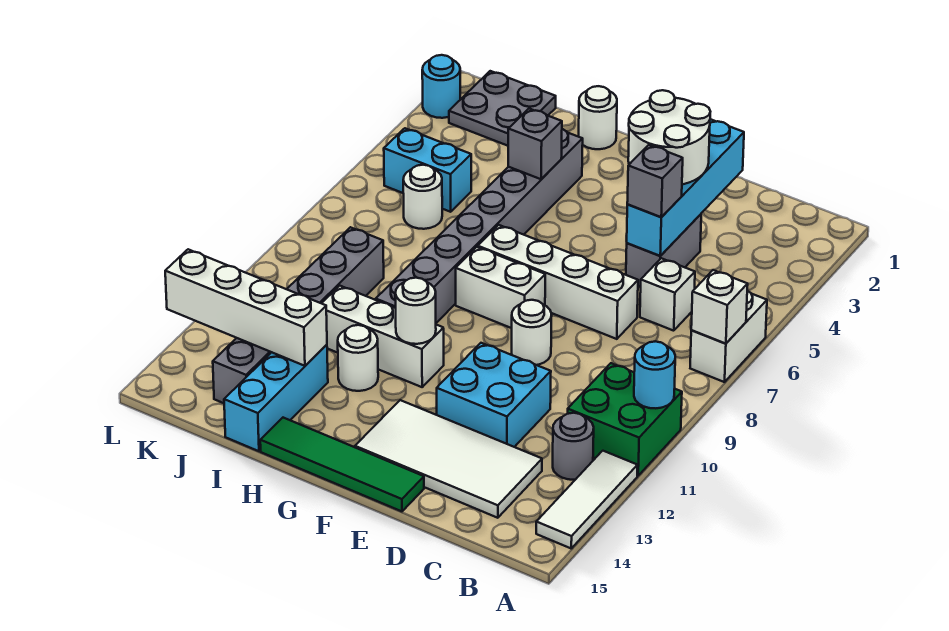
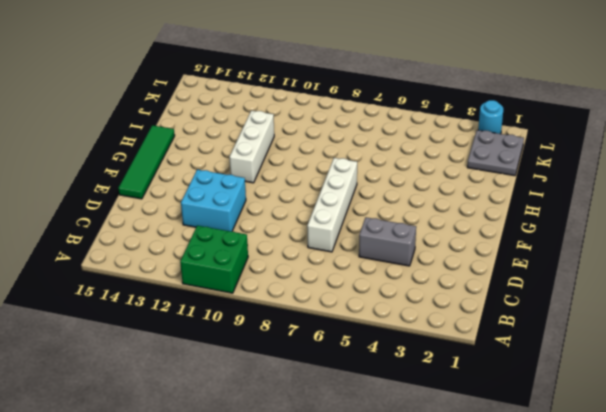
none -> white 1x2 brick [690,291,767,382]
none -> white 1x3 tile [536,451,637,548]
none -> grey 1x1 round brick [553,413,594,480]
none -> white 1x1 brick [640,258,695,331]

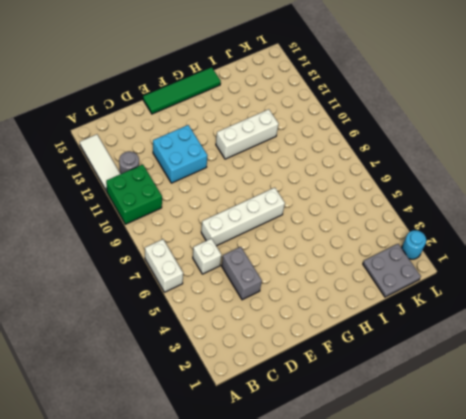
none -> white 2x4 tile [355,400,542,518]
none -> white 1x1 round brick [512,300,552,365]
none -> white 1x2 brick [456,247,545,328]
none -> white 1x1 round brick [579,86,617,149]

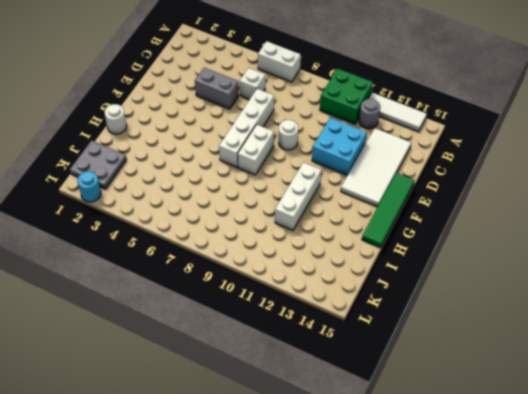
none -> grey 1x8 brick [376,129,583,323]
none -> white 1x1 round brick [338,325,378,391]
none -> cyan 1x3 brick [224,345,328,451]
none -> cyan 1x2 brick [384,128,471,212]

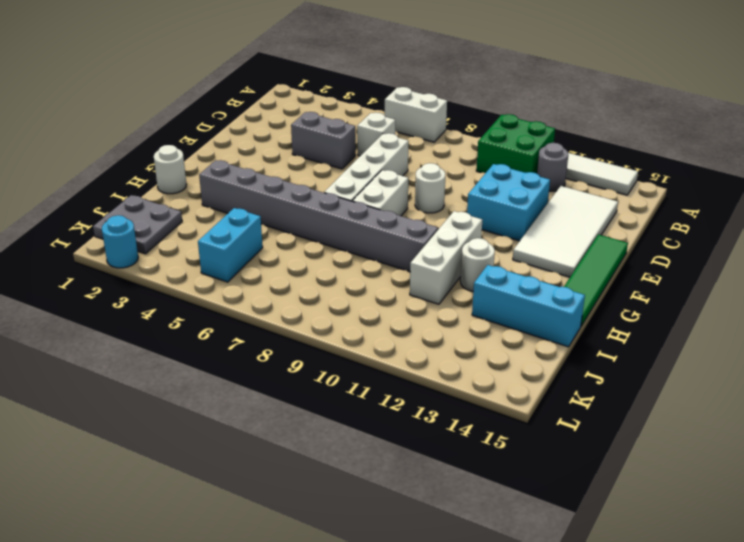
none -> white 1x1 round brick [403,165,442,229]
none -> grey 1x6 brick [213,227,384,403]
none -> white 1x1 brick [691,270,748,344]
none -> cyan 1x1 round brick [634,341,675,408]

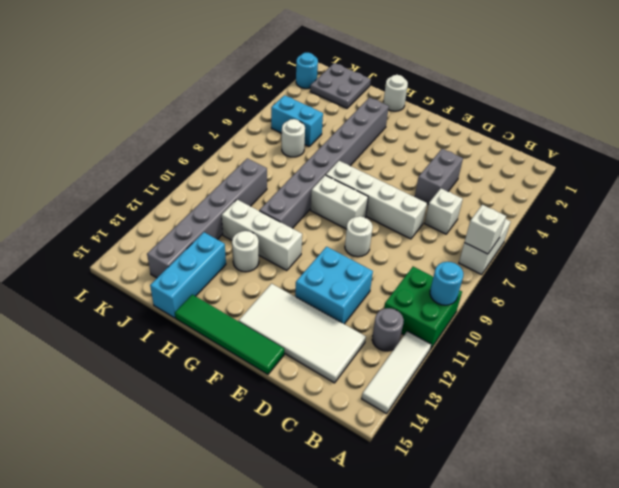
none -> cyan 1x4 brick [627,119,744,256]
none -> white 1x1 round brick [395,278,436,344]
none -> grey 1x1 brick [508,109,562,179]
none -> white 1x4 brick [165,249,327,366]

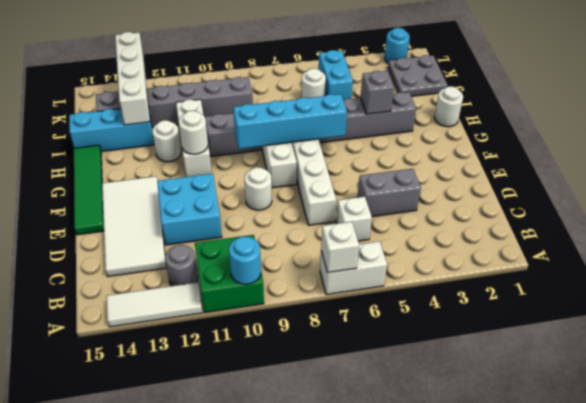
cyan 1x4 brick [233,94,347,149] -> cyan 1x4 brick moved to [627,119,744,256]
none -> white 2x2 round brick [628,90,710,184]
none -> grey 1x1 brick [627,145,683,217]

